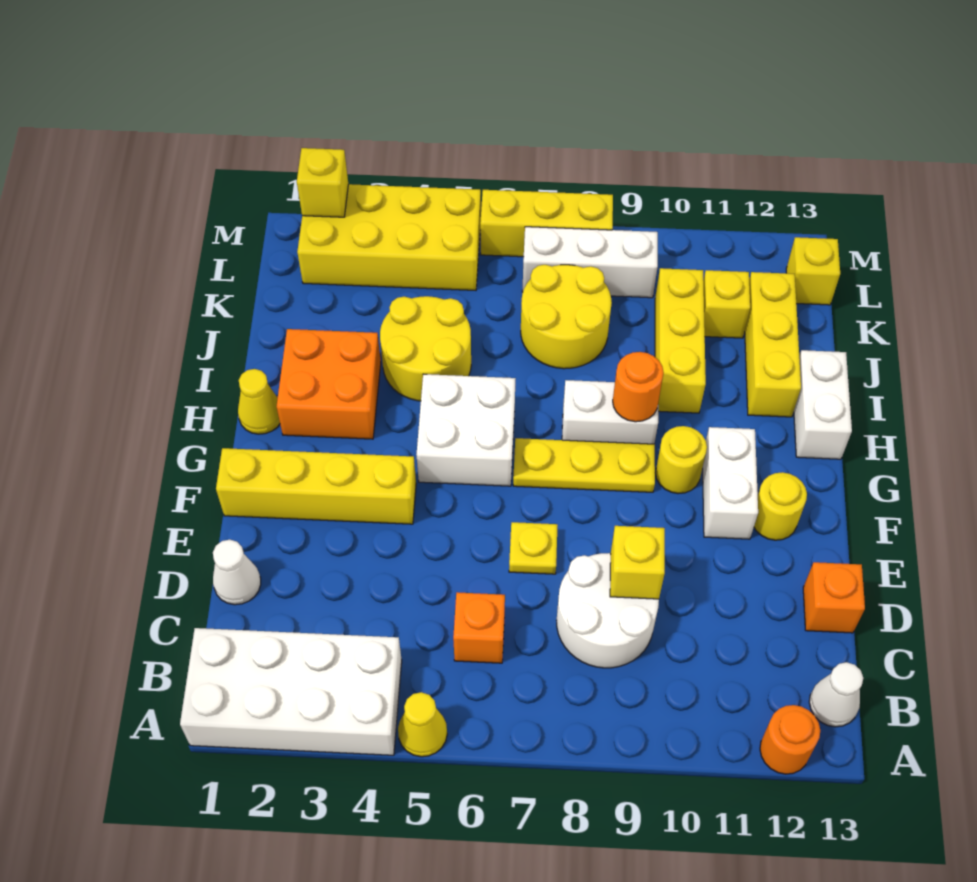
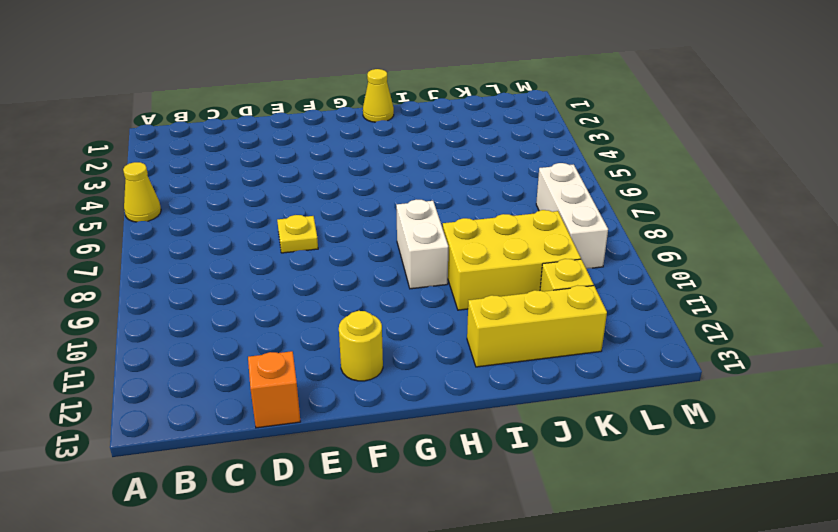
yellow 2x3 brick [443,210,581,310] -> yellow 1x3 brick [655,268,706,413]
none -> white 2x4 brick [180,628,402,755]
none -> orange 1x1 round brick [760,705,820,774]
none -> white 1x1 cone [809,662,863,727]
none -> orange 1x1 brick [453,592,505,663]

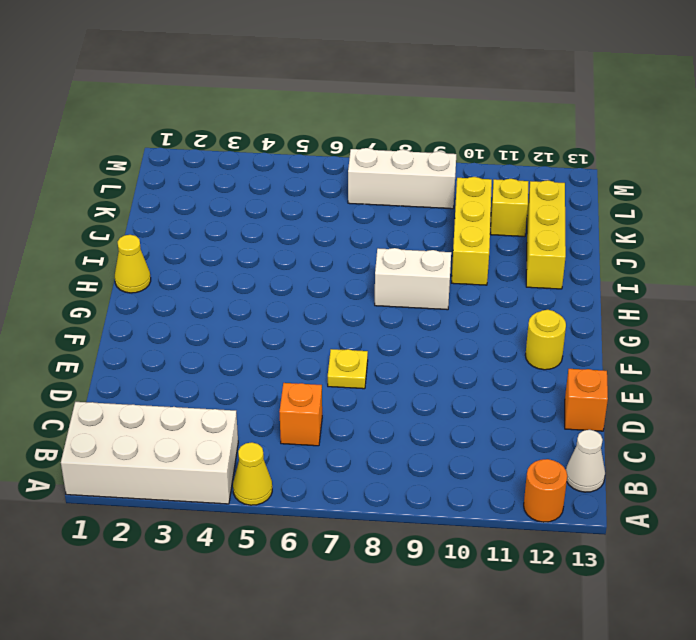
none -> white 2x2 round brick [557,553,659,668]
none -> white 1x1 cone [213,540,261,605]
none -> yellow 1x4 brick [216,448,416,524]
none -> white 1x2 brick [703,427,758,539]

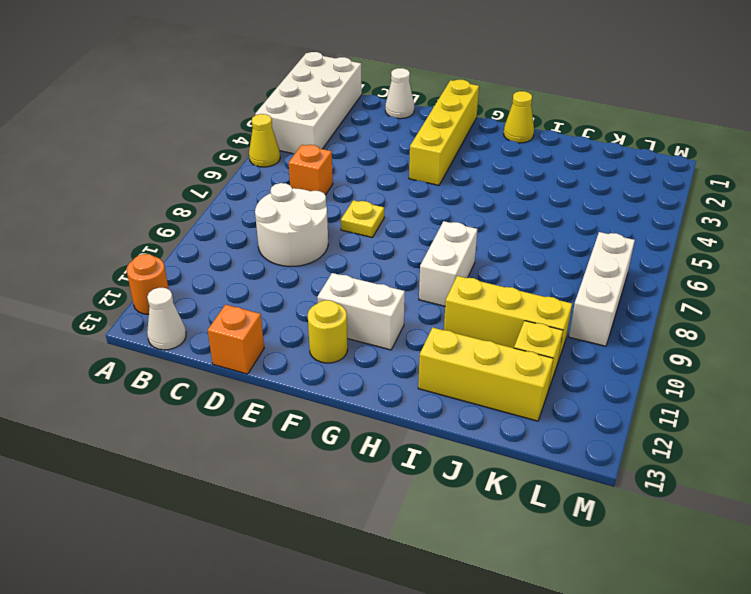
none -> white 2x2 brick [416,374,516,486]
none -> yellow 1x3 plate [513,438,655,492]
none -> yellow 1x1 round brick [656,426,707,494]
none -> orange 2x2 brick [276,329,381,439]

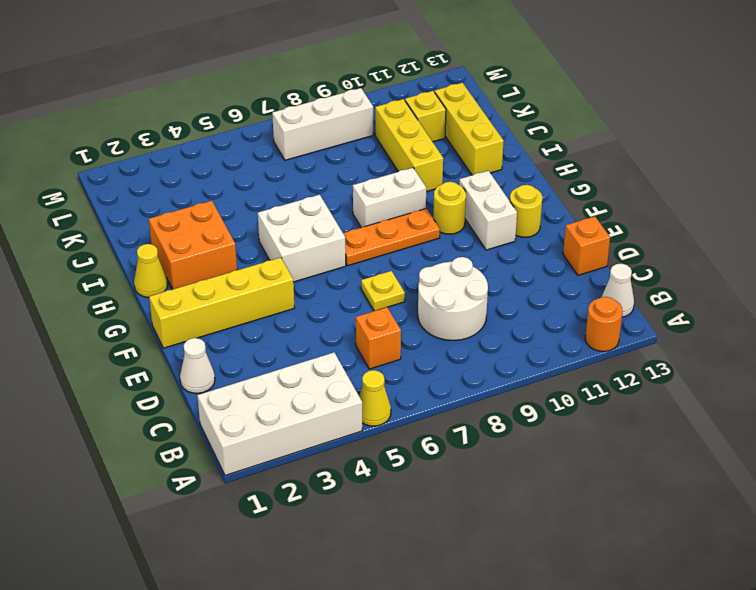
orange 1x3 plate [343,208,440,266] -> yellow 1x3 plate [513,438,655,492]
none -> white 1x2 brick [794,350,852,459]
none -> yellow 2x2 round brick [380,296,471,401]
none -> yellow 2x2 round brick [521,265,612,369]
none -> yellow 2x4 brick [297,184,481,290]

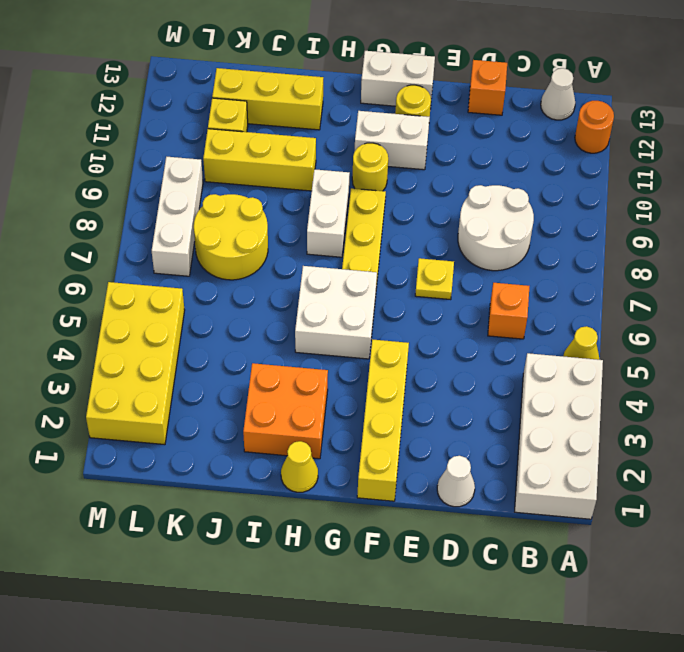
white 1x2 brick [361,51,435,109] -> white 1x2 brick moved to [794,350,852,459]
none -> yellow 2x2 round brick [380,296,471,401]
none -> yellow 1x1 brick [786,237,840,305]
none -> yellow 1x3 brick [480,190,613,257]
none -> yellow 1x1 brick [610,526,665,599]

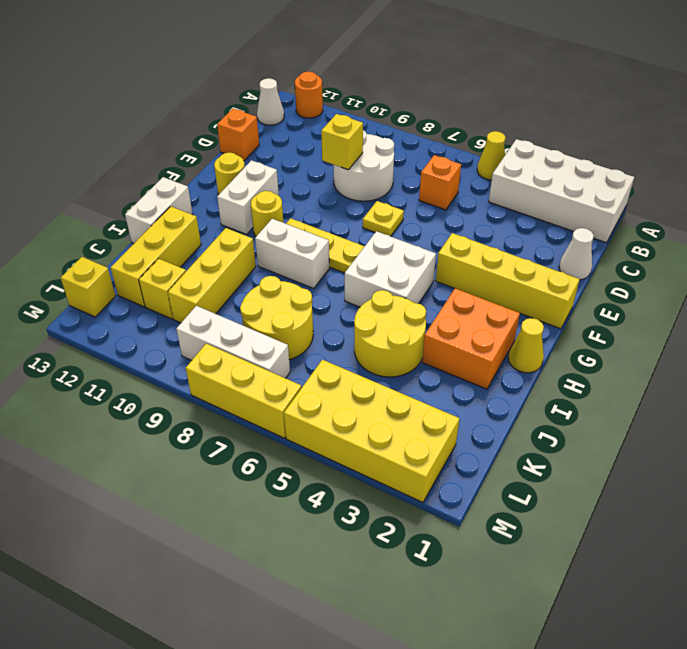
none -> orange 1x1 round brick [613,352,664,422]
none -> yellow 1x1 brick [297,148,348,217]

